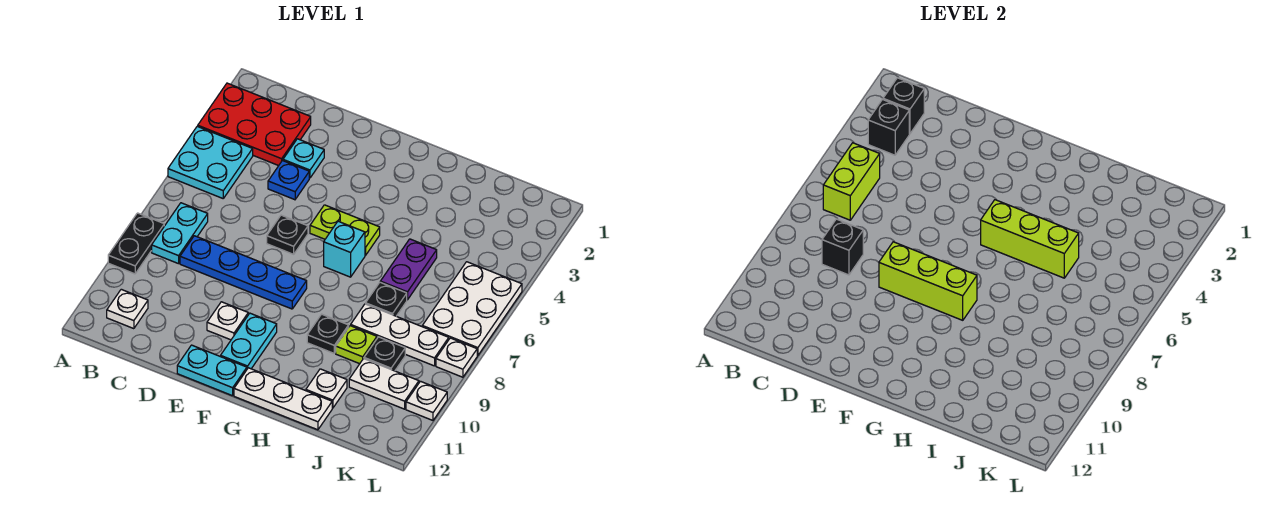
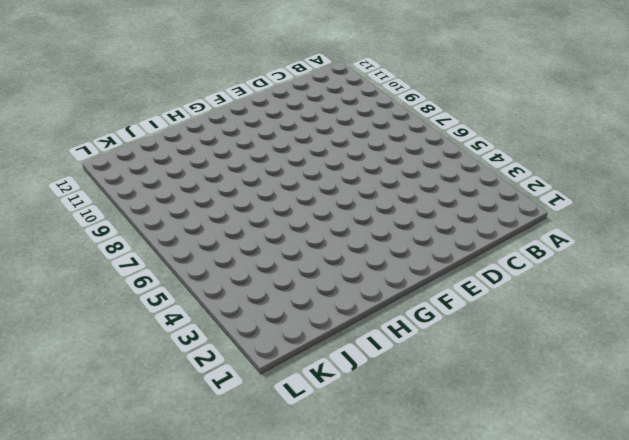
none -> red 2x3 plate [198,83,311,166]
none -> cyan 2x2 plate [168,126,253,198]
none -> black 1x2 plate [108,213,164,274]
none -> cyan 1x2 plate [152,203,208,264]

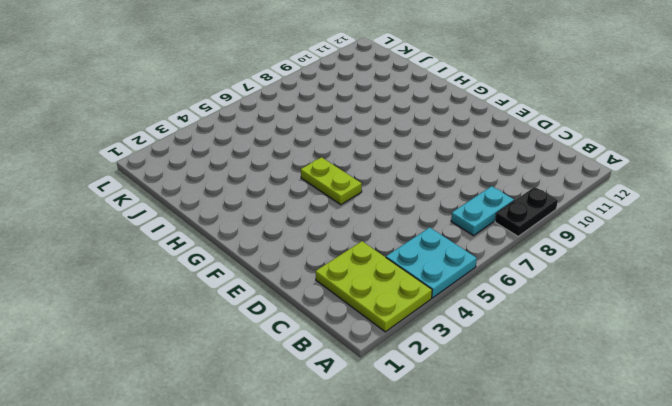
lime 2x3 plate [316,241,432,332] -> red 2x3 plate [198,83,311,166]
none -> white 1x1 plate [107,289,148,329]
none -> blue 1x4 plate [180,236,307,309]
none -> cyan 1x1 plate [283,139,324,178]
none -> blue 1x1 plate [268,161,309,200]

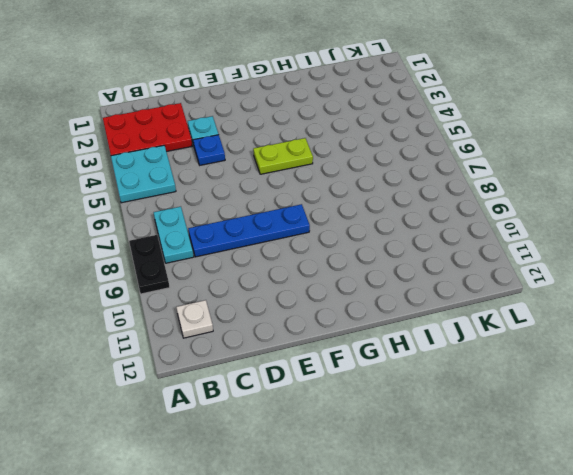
none -> black 1x1 plate [267,215,308,254]
none -> white 1x1 plate [207,302,248,340]
none -> cyan 1x2 plate [177,345,247,396]
none -> cyan 1x2 plate [221,313,277,369]

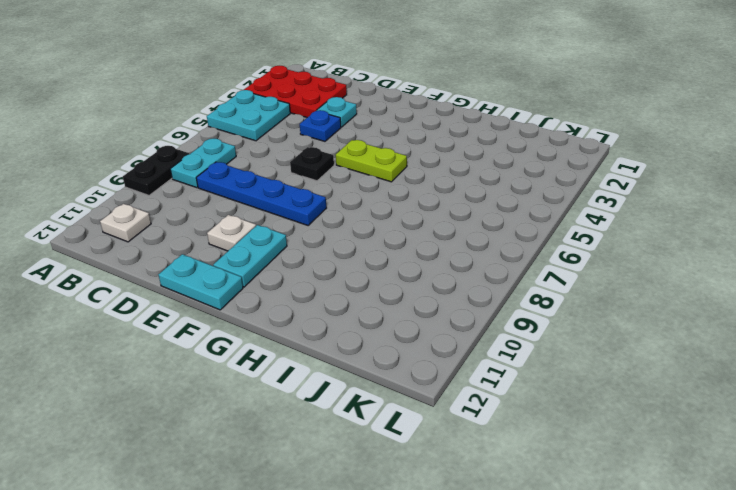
none -> cyan 1x1 brick [324,221,365,277]
none -> white 1x3 plate [234,368,332,430]
none -> black 1x1 plate [307,314,349,353]
none -> purple 1x2 plate [380,239,437,300]

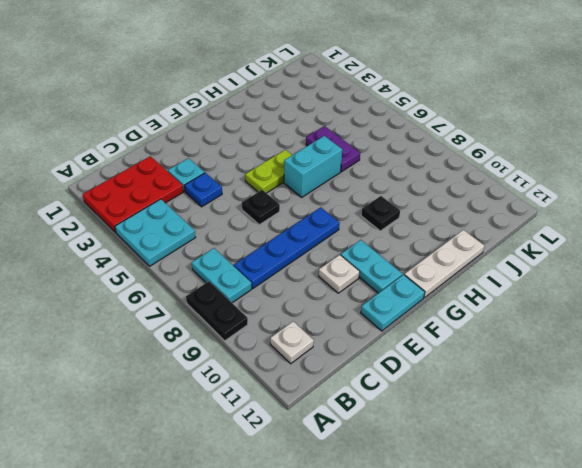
cyan 1x2 brick [284,136,342,197] -> cyan 1x1 brick [324,221,365,277]
none -> black 1x1 plate [366,282,407,316]
none -> white 1x3 plate [351,304,449,366]
none -> lime 1x1 plate [336,326,377,364]
none -> white 1x1 plate [306,369,347,408]

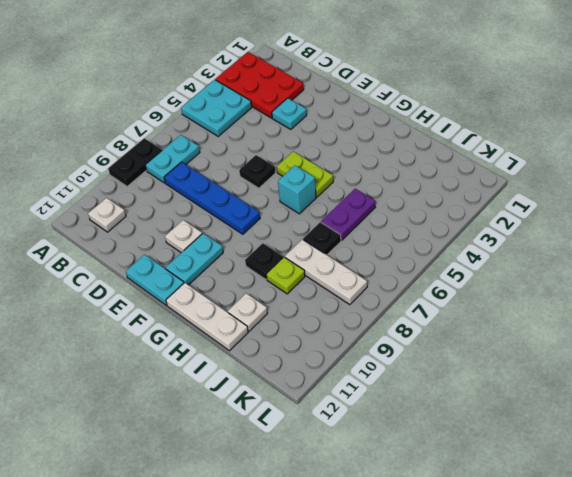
none -> blue 1x1 plate [268,161,309,200]
none -> black 1x1 plate [364,337,405,371]
none -> white 1x2 plate [349,359,419,409]
none -> white 2x3 plate [422,262,522,356]

